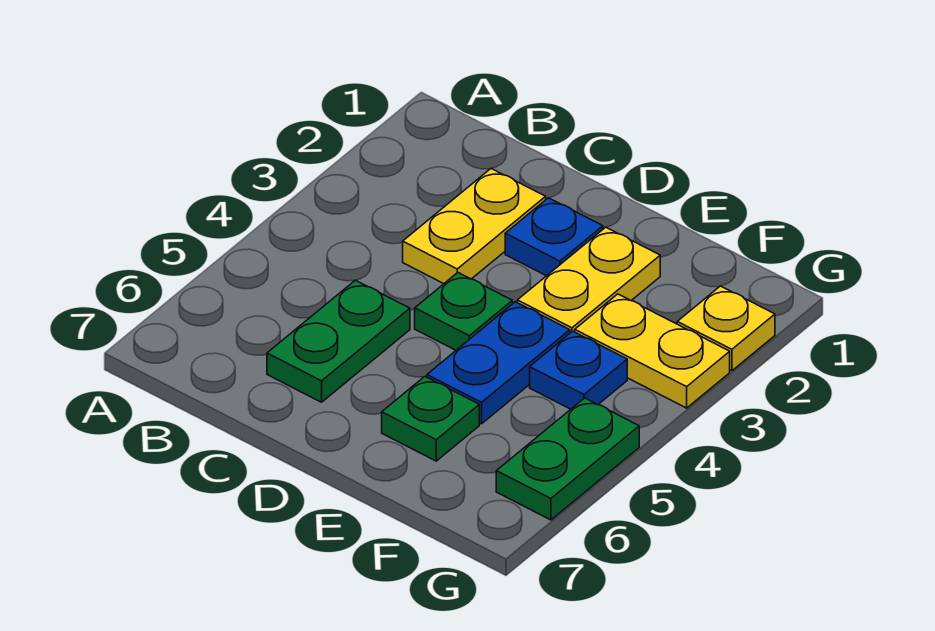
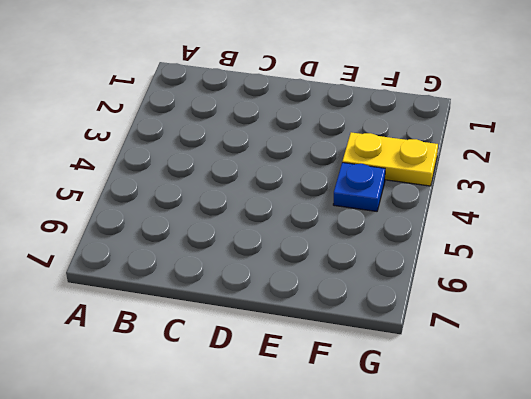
none -> yellow 1x2 plate [403,168,546,284]
none -> green 1x2 plate [267,280,410,402]

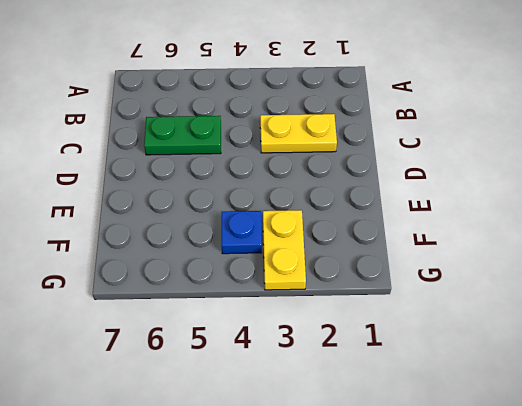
none -> blue 1x1 plate [505,198,603,276]
none -> green 1x1 plate [415,273,512,350]

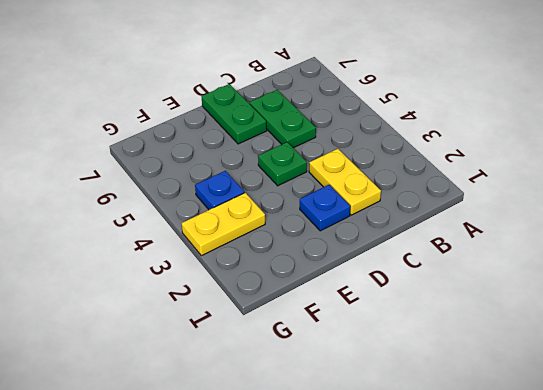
green 1x2 plate [201,84,267,144] -> green 1x2 plate moved to [496,398,639,520]
none -> yellow 1x2 plate [517,227,660,333]
none -> blue 1x2 plate [427,302,570,424]

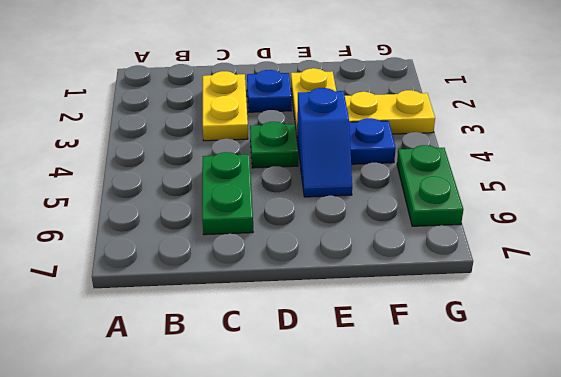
blue 1x2 slope [297,88,352,197] -> blue 1x2 plate [427,302,570,424]
none -> green 1x1 plate [382,376,479,461]
none -> yellow 1x1 plate [677,286,775,371]

